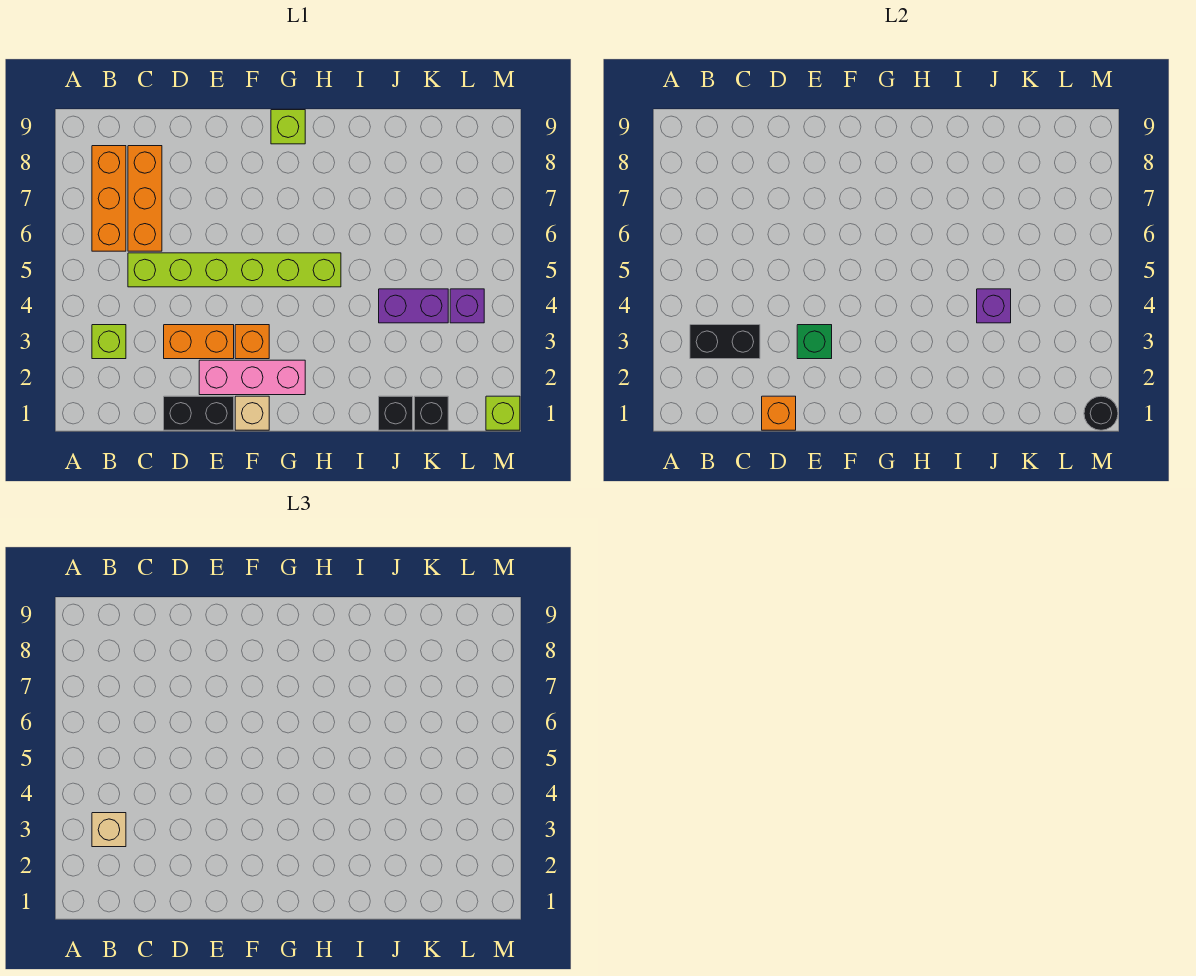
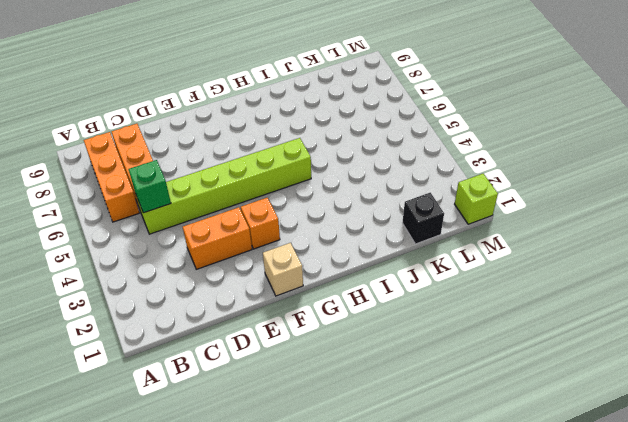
green 1x1 brick [129,160,171,213] -> green 1x1 brick moved to [797,325,832,359]
none -> lime 1x1 brick [92,325,126,359]
none -> black 1x2 brick [164,396,234,430]
none -> pink 1x3 brick [199,360,305,395]

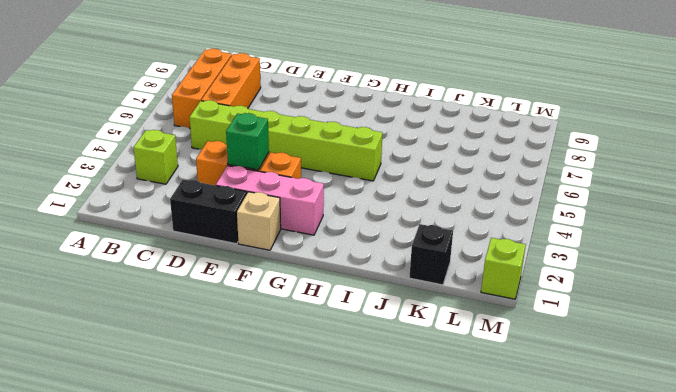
none -> lime 1x1 brick [271,110,305,144]
none -> black 1x1 brick [379,396,413,430]
none -> purple 1x2 brick [379,289,448,323]

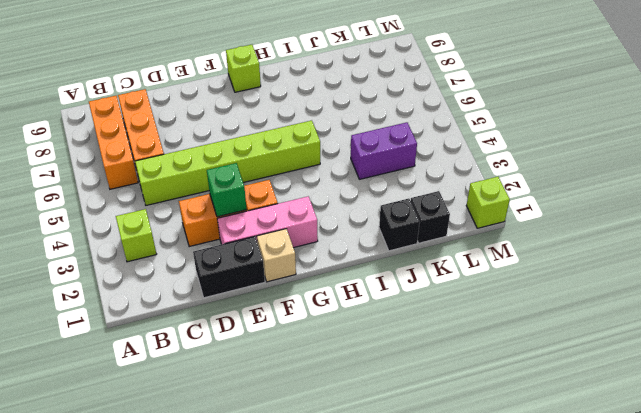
none -> purple 1x1 brick [450,289,484,323]
none -> black 1x2 brick [690,325,760,359]
none -> orange 1x1 brick [762,396,796,430]

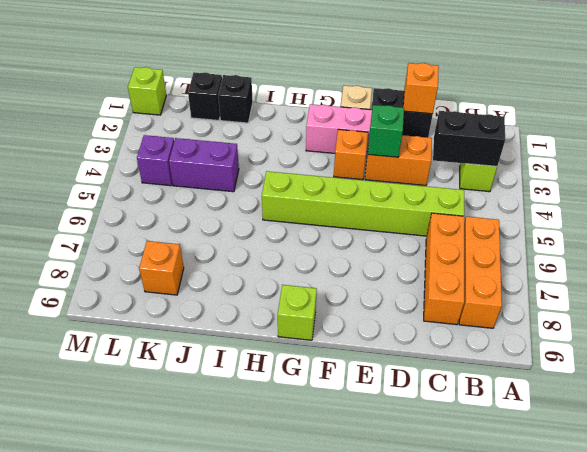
orange 1x1 brick [139,241,184,295] -> none
none -> purple 1x1 brick [977,289,1011,323]
none -> black 1x1 round brick [1084,396,1118,430]
none -> tan 1x1 brick [92,813,126,847]

